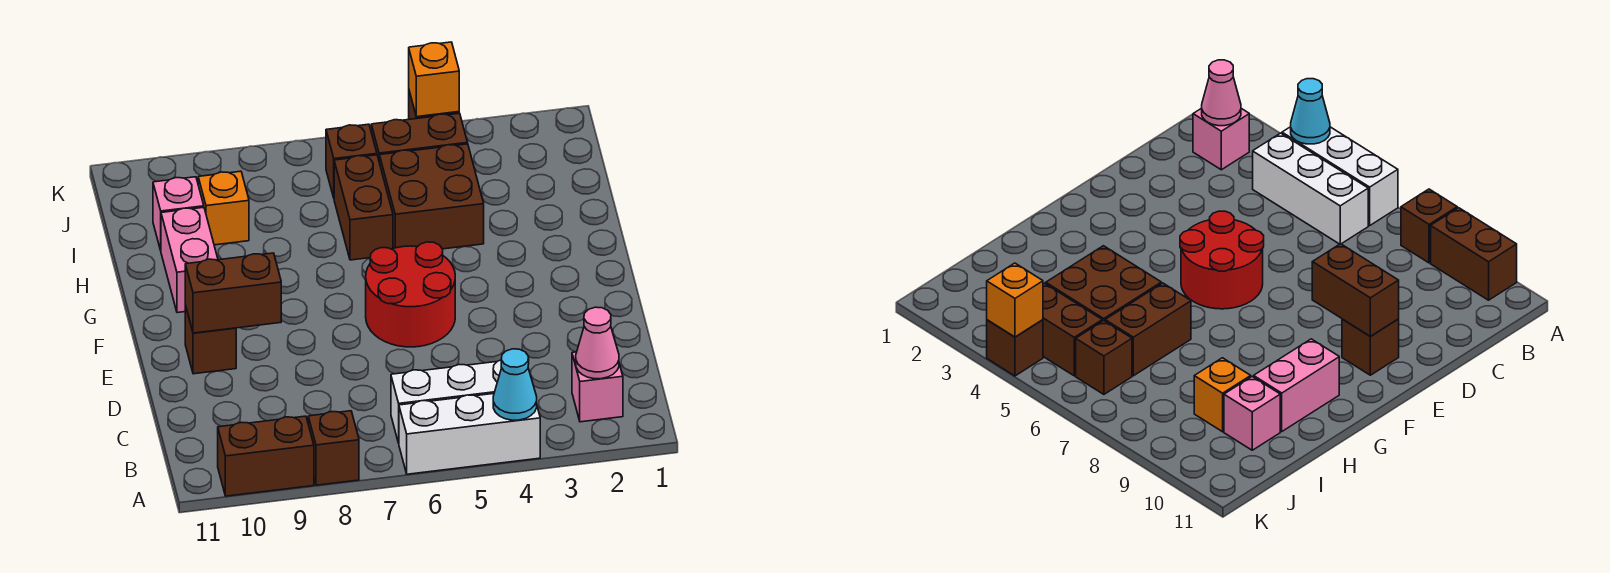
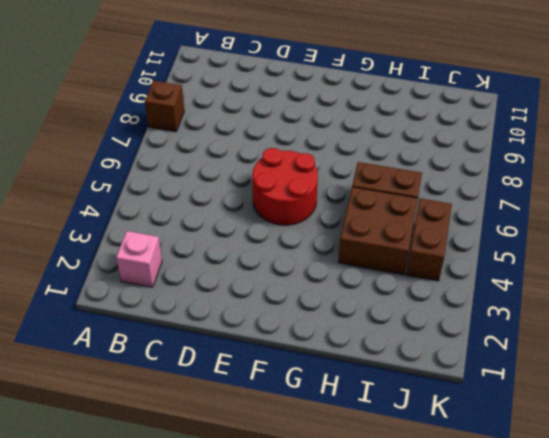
none -> white 1x3 brick [399,394,540,474]
none -> brown 1x2 brick [218,416,314,496]
none -> white 1x3 brick [391,360,502,443]

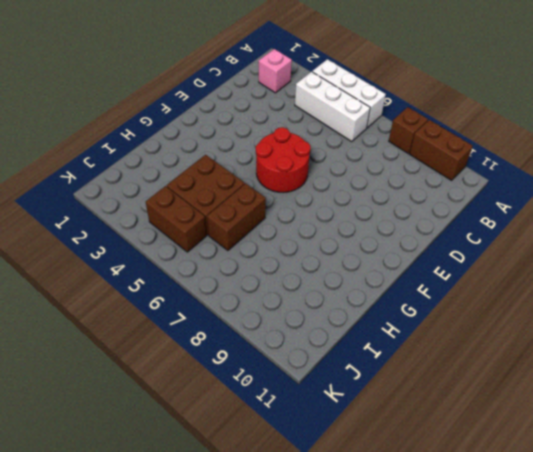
none -> brown 1x1 brick [185,305,236,374]
none -> pink 1x2 brick [161,207,218,313]
none -> orange 1x1 brick [198,171,249,245]

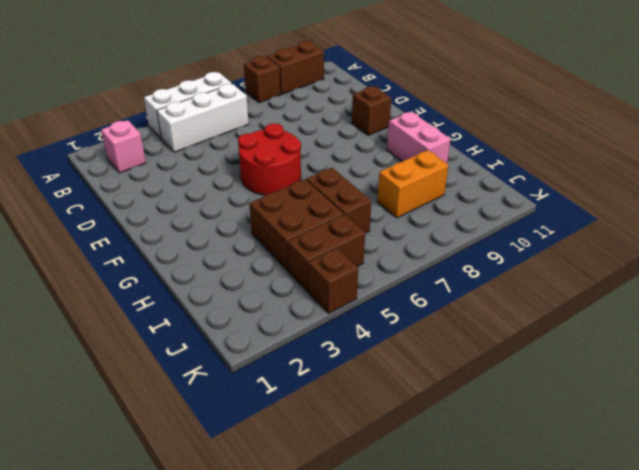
orange 1x2 brick [377,150,448,218] -> orange 1x1 brick [198,171,249,245]
none -> pink 1x1 brick [153,177,204,250]
none -> brown 1x1 brick [326,124,377,197]
none -> cyan 1x1 cone [493,349,537,420]

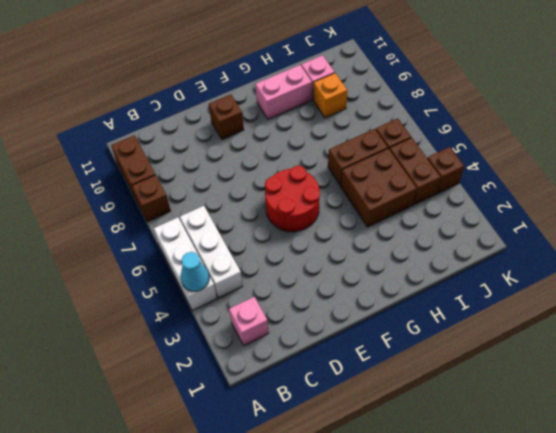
none -> pink 1x1 cone [576,307,619,379]
none -> brown 1x2 brick [185,253,281,333]
none -> orange 1x1 brick [409,42,459,117]

